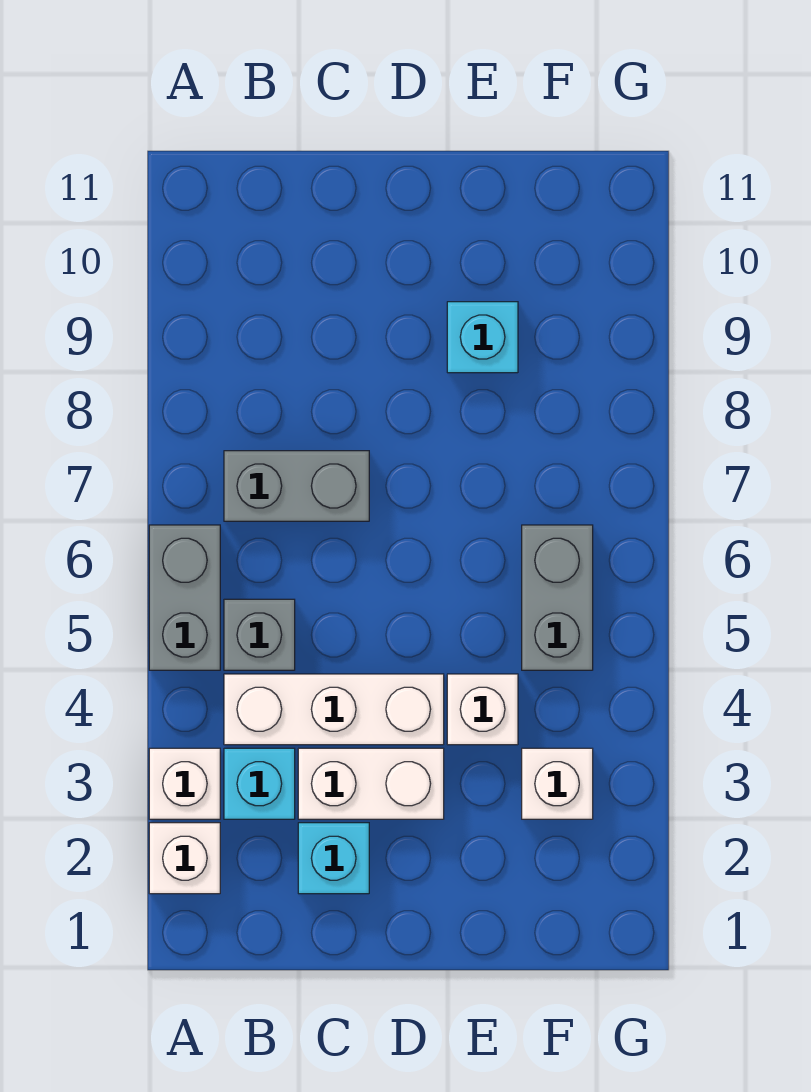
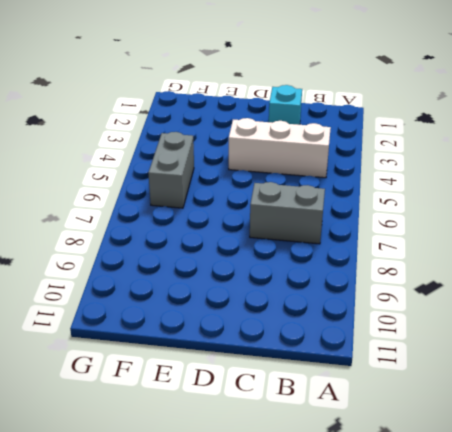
none -> white 1x1 brick [149,823,220,894]
none -> white 1x1 brick [149,748,220,819]
none -> grey 1x2 brick [149,525,220,670]

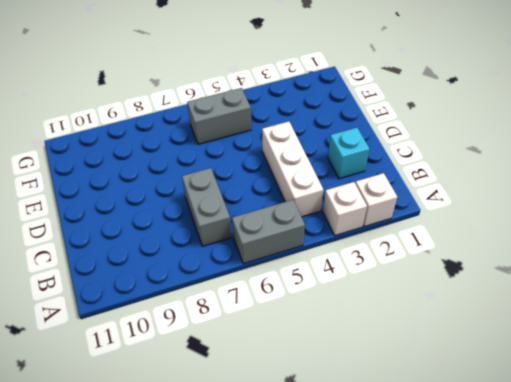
none -> cyan 1x1 brick [224,748,295,819]
none -> grey 1x1 brick [224,599,295,670]
none -> white 1x2 brick [298,748,444,819]

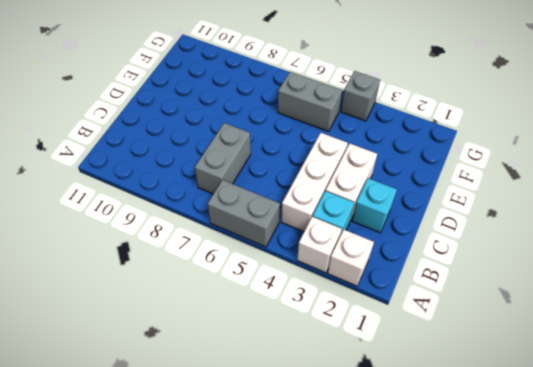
grey 1x1 brick [341,71,380,121] -> grey 1x1 brick moved to [224,599,295,670]
none -> white 1x1 brick [447,674,518,745]
none -> cyan 1x1 brick [447,302,518,373]
none -> white 1x1 brick [522,748,593,819]

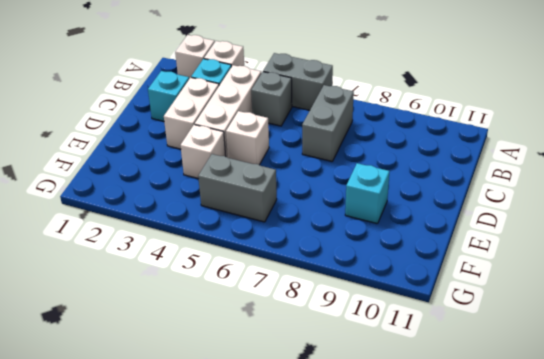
white 1x1 brick [226,111,269,165] -> white 1x1 brick moved to [522,748,593,819]

